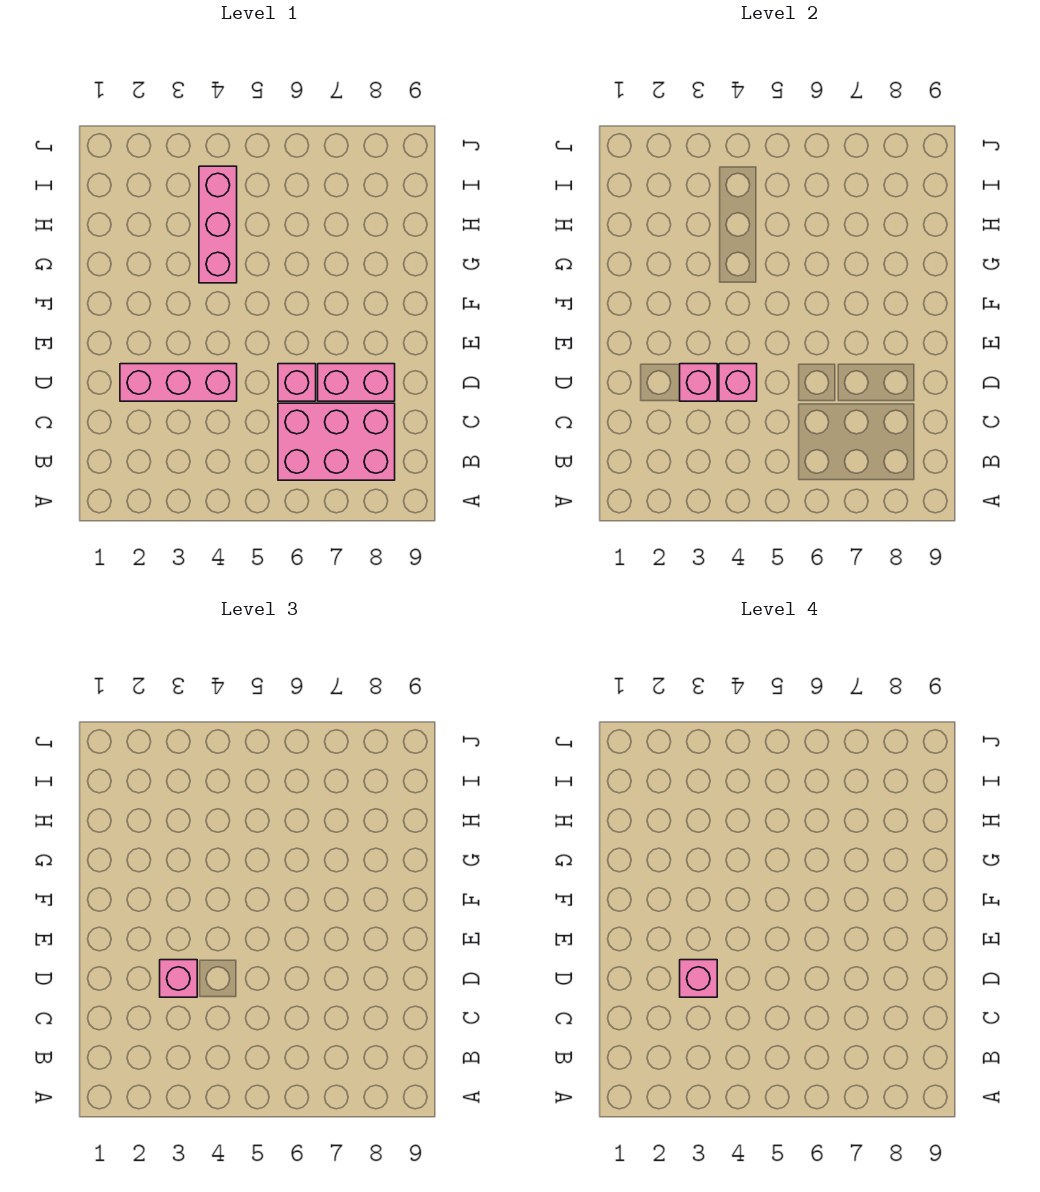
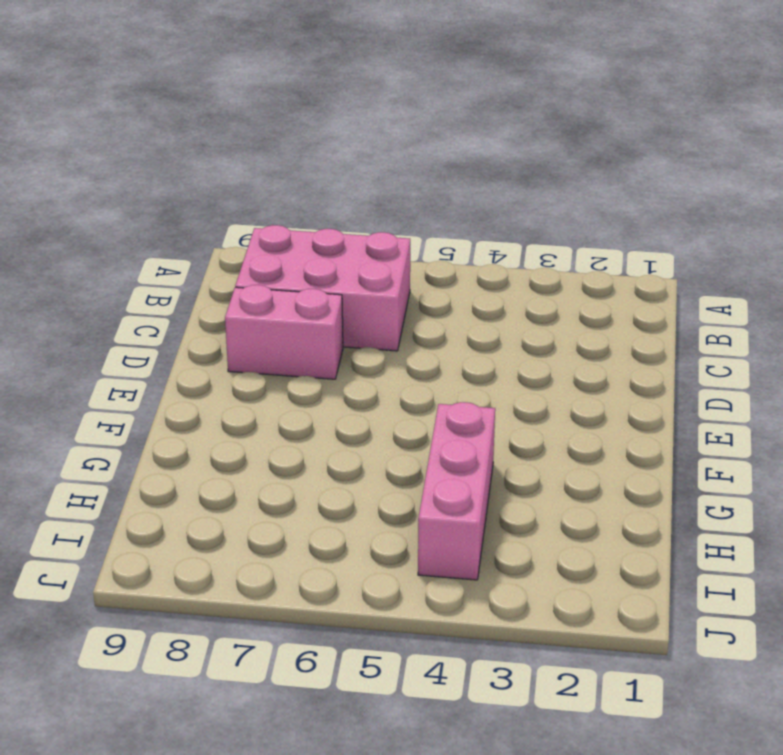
none -> pink 1x3 brick [120,364,237,401]
none -> pink 1x1 brick [278,364,316,401]

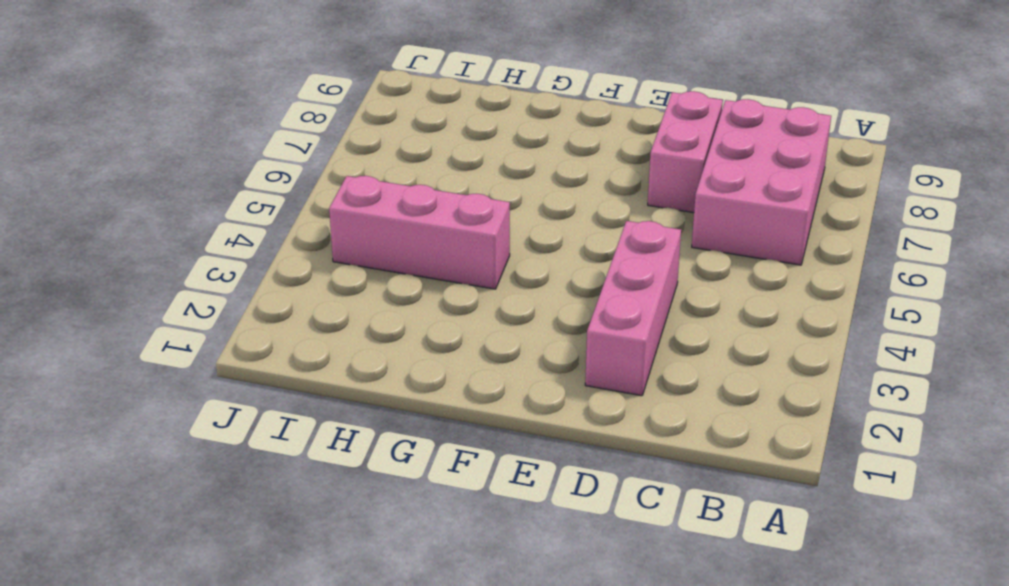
none -> pink 1x1 brick [278,364,316,401]
none -> pink 1x1 brick [680,364,717,401]

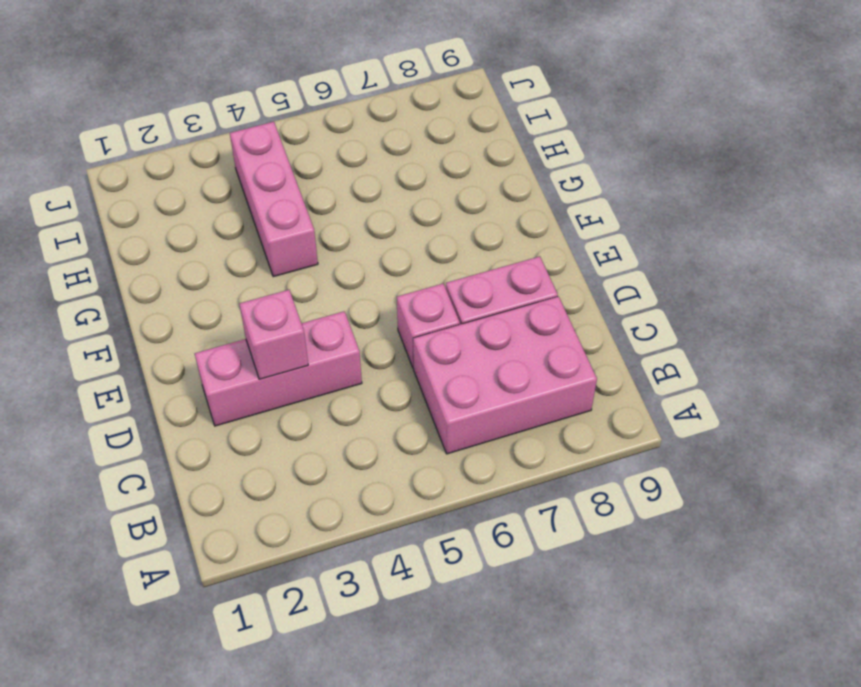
none -> pink 1x1 brick [719,364,757,401]
none -> pink 1x1 brick [160,960,197,997]

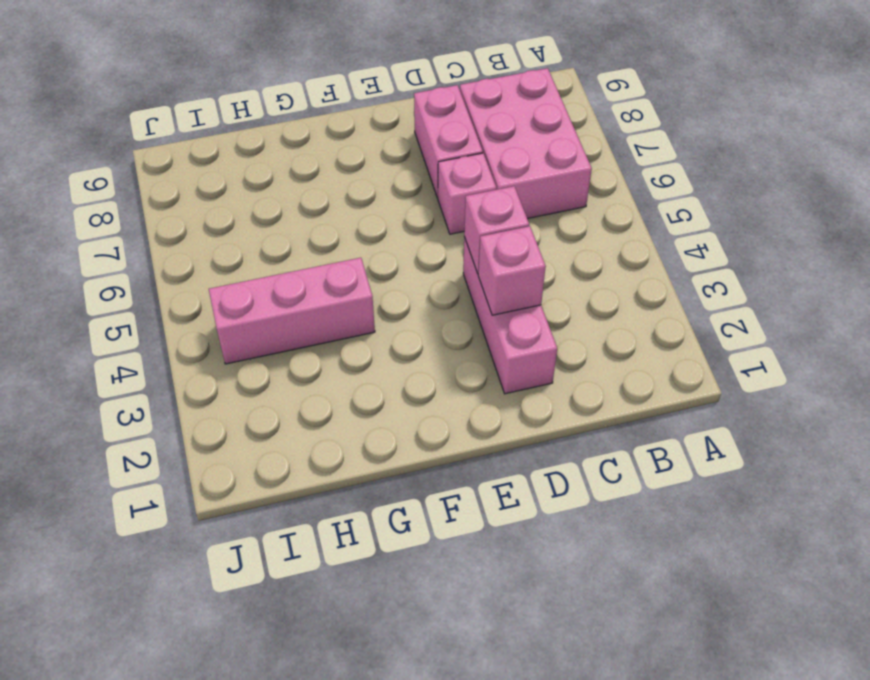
none -> pink 1x1 brick [160,960,197,997]
none -> pink 1x1 brick [680,960,717,997]

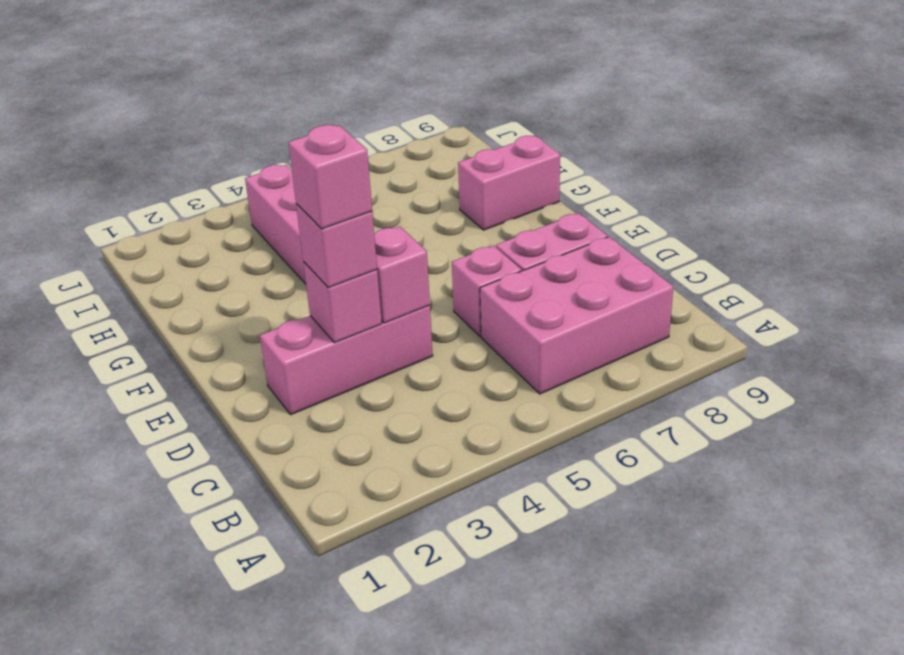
pink 1x2 brick [458,136,560,230] -> none

